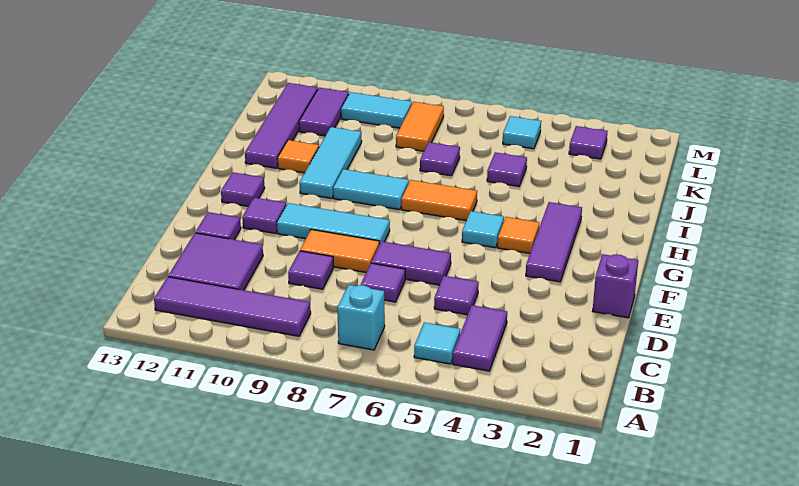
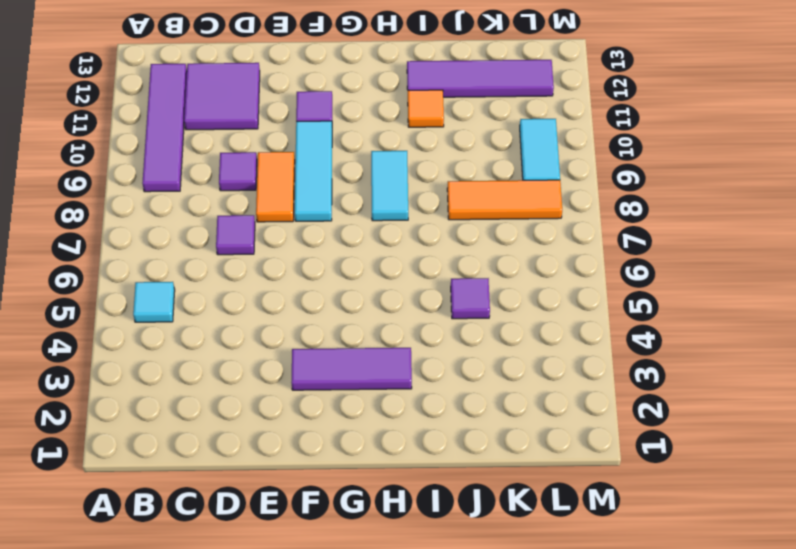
orange 1x3 tile [447,180,562,220] -> orange 1x2 tile [396,102,444,151]
none -> purple 1x2 tile [453,305,507,371]
none -> cyan 1x1 brick [337,285,385,350]
none -> purple 1x1 tile [434,276,479,315]
none -> purple 1x1 brick [593,254,638,318]

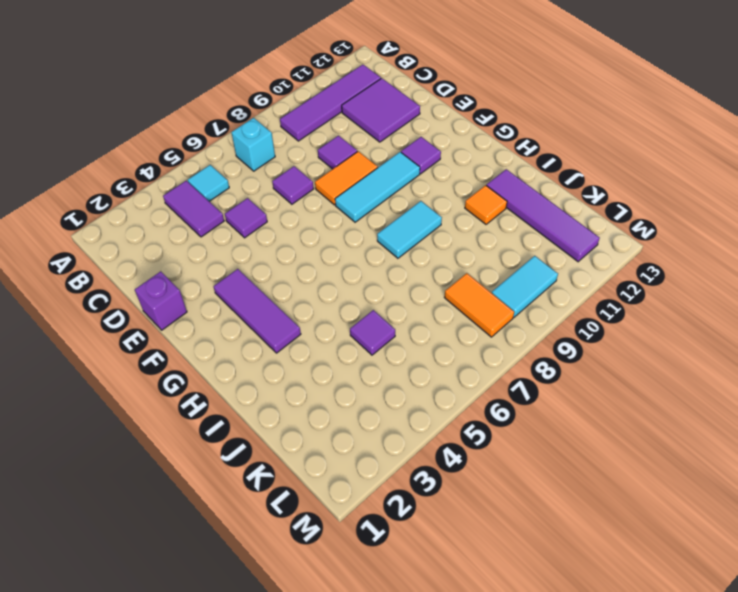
none -> purple 1x2 tile [371,241,451,285]
none -> purple 1x1 tile [195,212,241,240]
none -> orange 1x1 tile [497,217,539,253]
none -> cyan 1x1 tile [462,211,504,248]

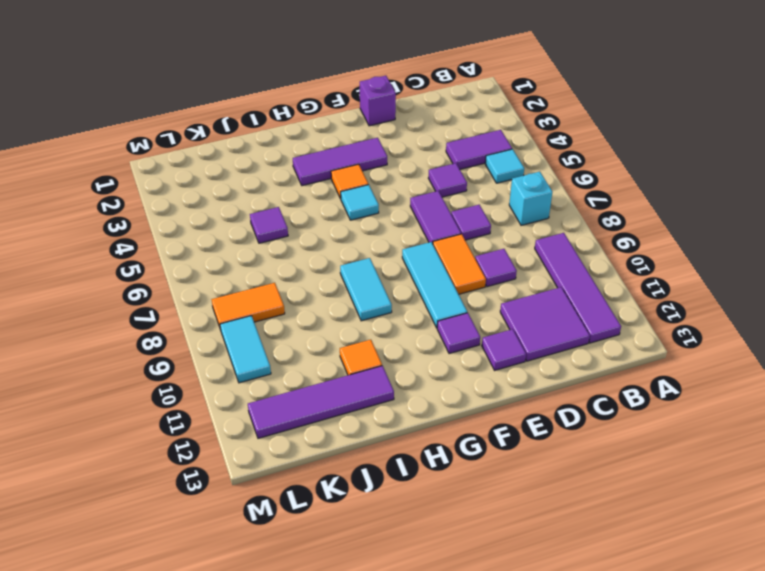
none -> purple 1x1 tile [221,172,265,206]
none -> orange 1x2 tile [401,180,477,221]
none -> cyan 1x3 tile [299,127,362,198]
none -> purple 1x1 tile [420,142,460,176]

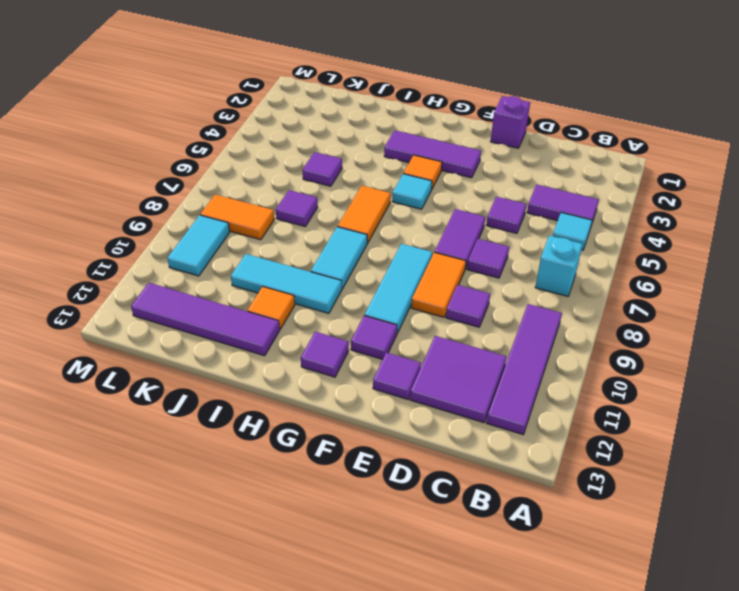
none -> purple 1x2 tile [299,88,349,136]
none -> purple 1x1 tile [569,126,608,159]
none -> cyan 1x1 tile [503,116,541,149]

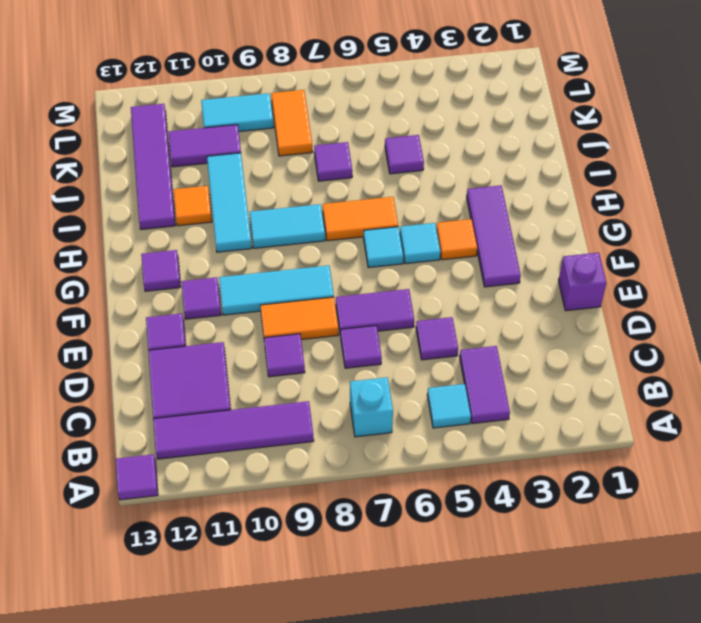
purple 1x1 tile [116,454,158,500] -> purple 1x1 tile moved to [569,126,608,159]
cyan 1x1 tile [364,227,404,268] -> cyan 1x1 tile moved to [503,116,541,149]
purple 1x2 tile [168,125,241,167] -> purple 1x2 tile turned to [299,88,349,136]

